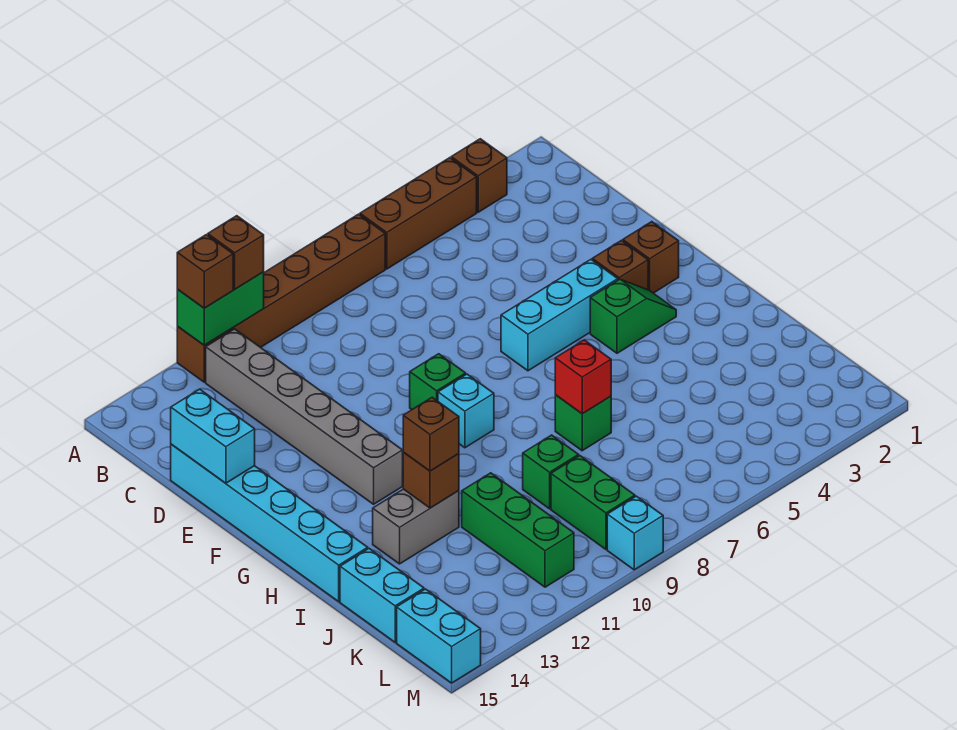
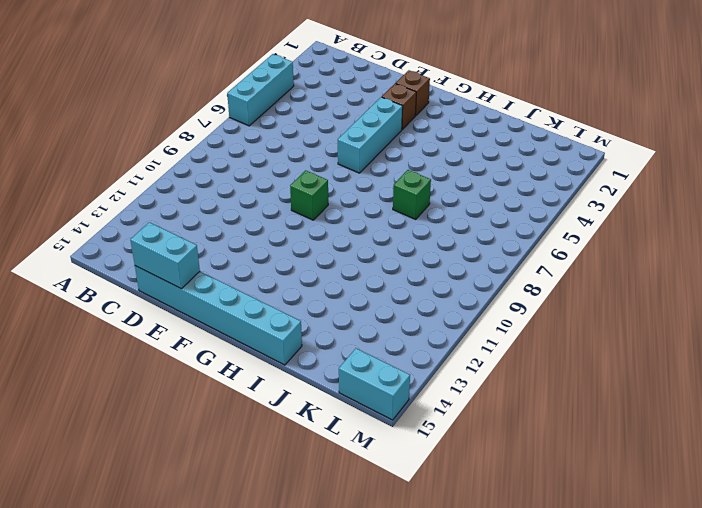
cyan 1x3 brick [227,54,294,126] -> brown 1x3 brick [360,158,477,269]
none -> brown 1x1 brick [451,139,507,212]
none -> brown 1x6 brick [177,214,385,382]
none -> grey 1x6 brick [206,329,403,504]

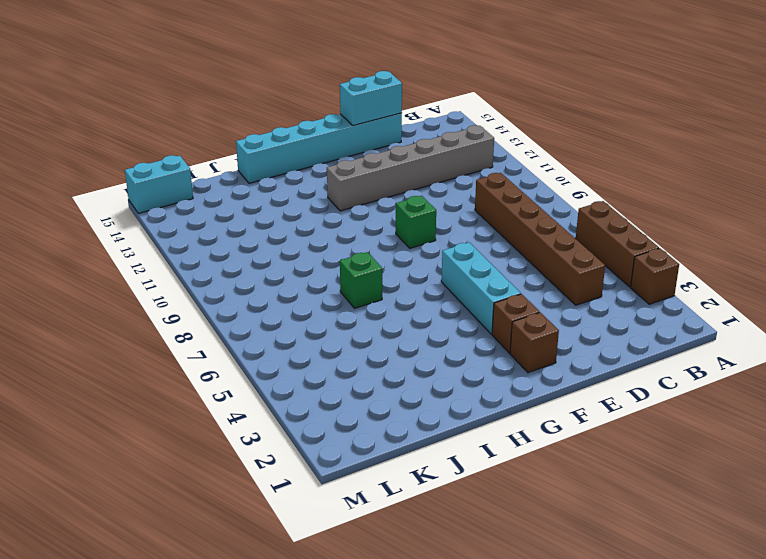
brown 1x6 brick [475,173,605,305] -> brown 1x6 brick moved to [177,214,385,382]
none -> green 1x2 slope [590,279,676,353]
none -> cyan 1x1 brick [438,374,494,448]
none -> grey 1x2 brick [373,489,459,564]

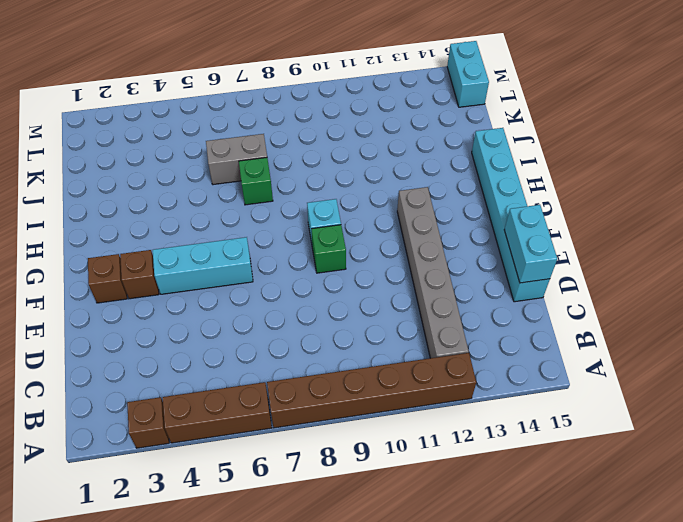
grey 1x2 brick [206,134,267,185] -> grey 1x2 brick moved to [373,489,459,564]
none -> green 1x2 slope [590,279,676,353]
none -> green 1x1 brick [523,435,579,509]
none -> green 1x3 brick [462,473,574,587]

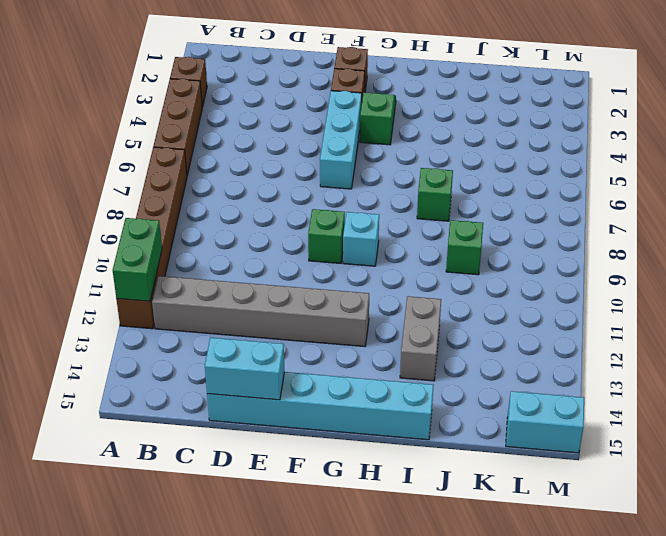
none -> green 1x3 brick [462,473,574,587]
none -> cyan 1x2 brick [340,549,424,642]
none -> green 1x2 brick [551,456,635,549]

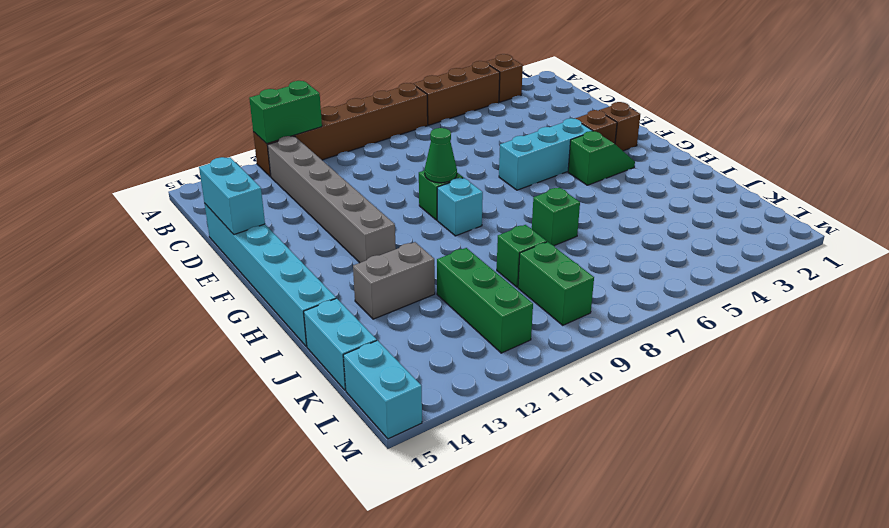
green 1x1 cone [425,128,457,183] -> none
none -> cyan 1x1 brick [607,496,663,570]
none -> red 1x1 brick [555,340,611,414]
none -> brown 1x1 brick [403,452,459,508]

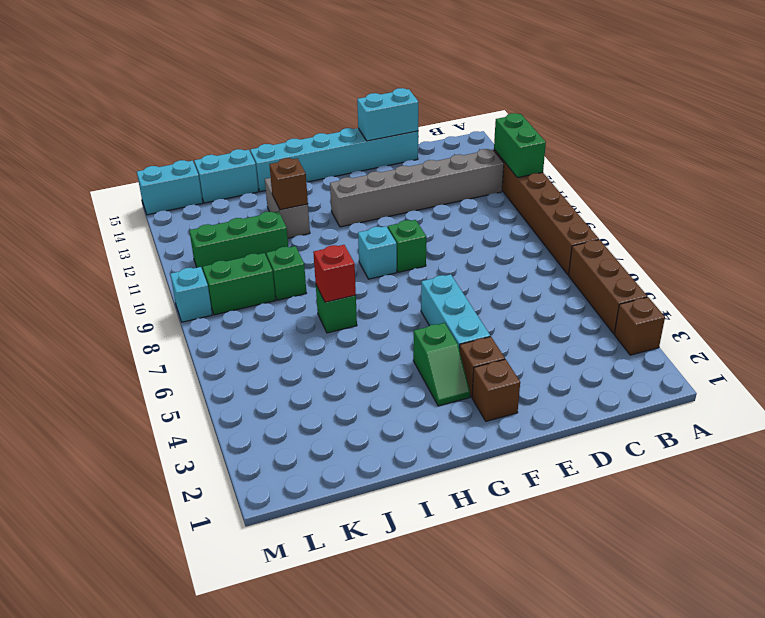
none -> brown 1x1 brick [208,216,264,289]
none -> brown 1x1 brick [177,235,233,308]
none -> brown 1x1 brick [403,397,459,471]

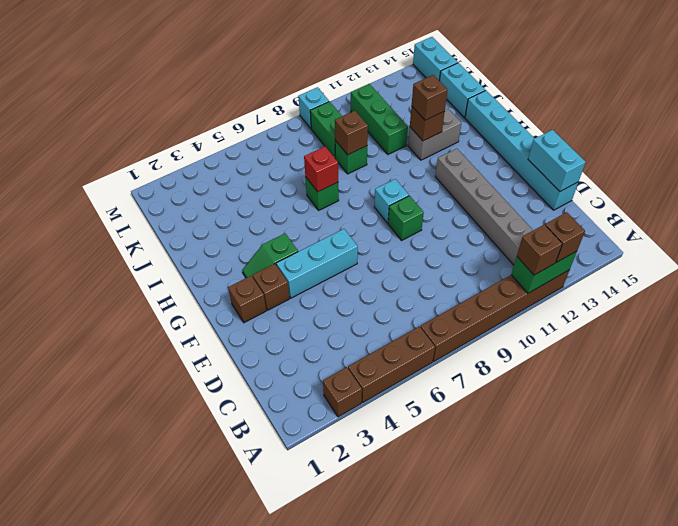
brown 1x1 brick [335,111,368,155] -> none

